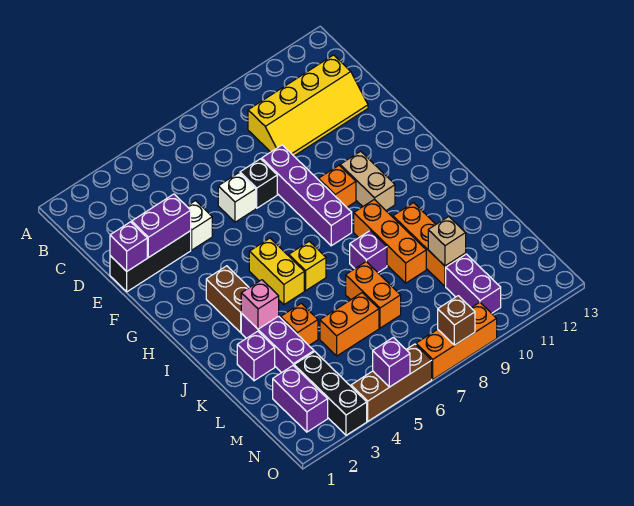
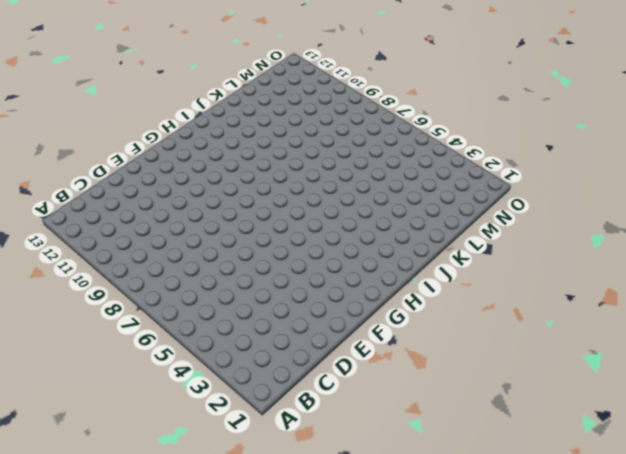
none -> yellow 2x4 slope [248,55,368,156]
none -> black 1x3 brick [110,231,191,292]
none -> white 1x1 brick [187,201,212,250]
none -> white 1x1 brick [218,173,256,222]

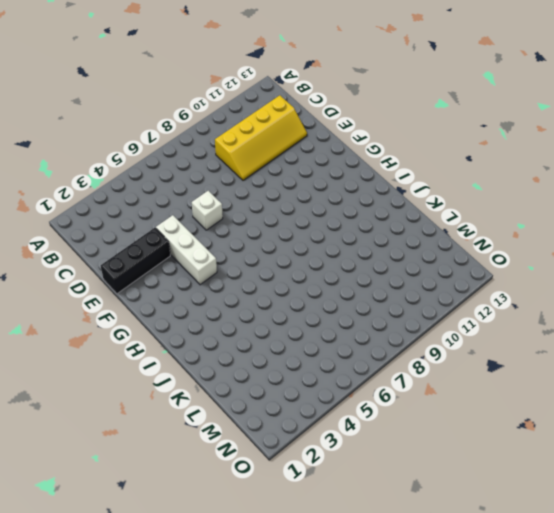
white 1x3 brick [156,215,217,285] -> white 1x1 brick [187,201,212,250]
none -> black 1x1 brick [240,159,277,208]
none -> purple 1x4 brick [262,145,352,246]
none -> orange 1x1 brick [318,165,356,207]
none -> tan 1x2 brick [340,151,395,210]

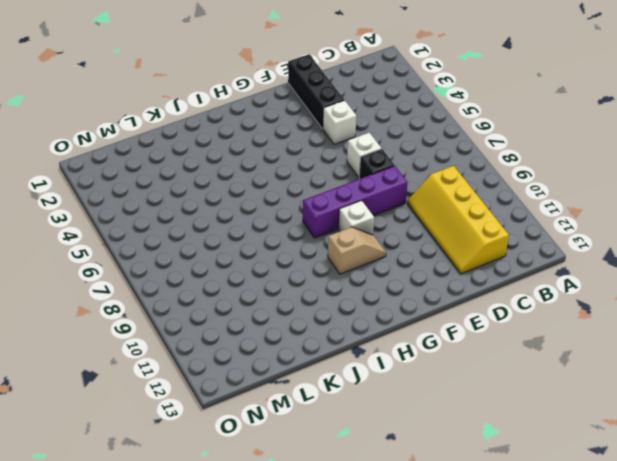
white 1x1 brick [338,200,374,235] -> orange 1x1 brick [318,165,356,207]
tan 1x2 slope [328,227,386,274] -> tan 1x2 brick [340,151,395,210]
none -> brown 1x2 brick [206,266,249,332]
none -> yellow 1x2 brick [249,238,304,305]
none -> yellow 1x1 brick [289,241,326,291]
none -> orange 1x3 brick [354,199,426,283]

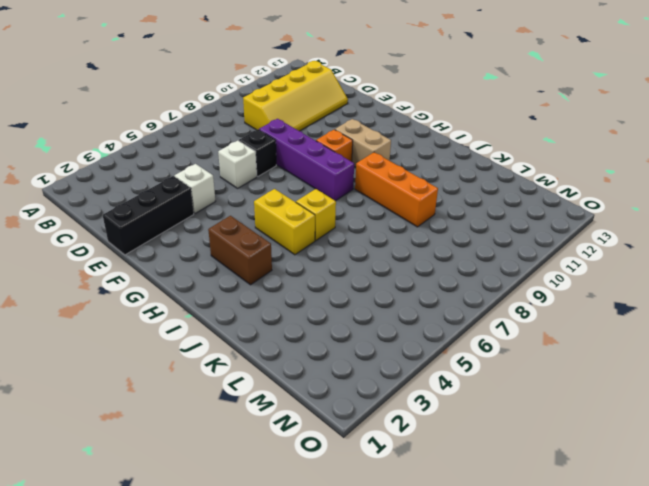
none -> purple 1x3 brick [241,313,314,373]
none -> purple 1x1 brick [350,231,387,272]
none -> orange 1x3 brick [393,203,466,286]
none -> purple 1x1 brick [237,331,275,381]

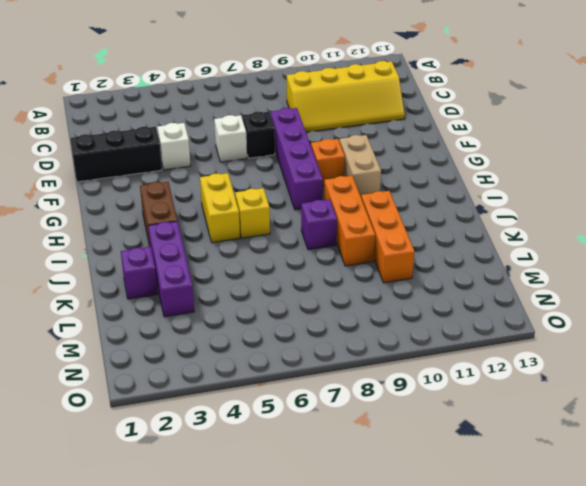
none -> orange 1x1 brick [281,303,318,345]
none -> orange 1x2 brick [346,262,401,328]
none -> orange 1x2 brick [320,293,379,356]
none -> purple 1x2 brick [273,366,328,432]

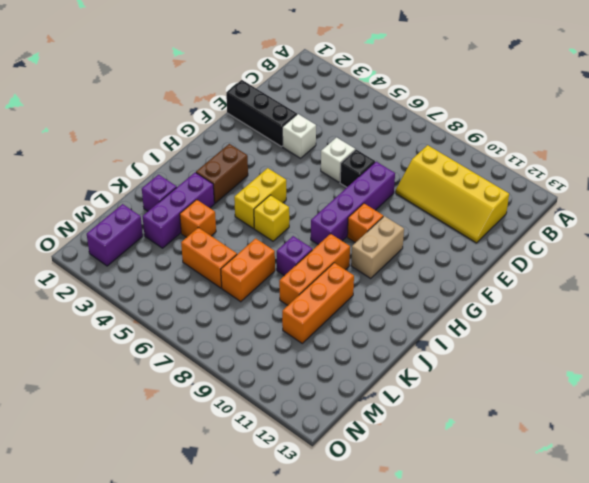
none -> black 1x3 brick [294,352,367,435]
none -> purple 1x2 brick [446,254,501,313]
none -> brown 1x3 brick [351,344,432,421]
none -> orange 1x3 brick [416,302,497,379]

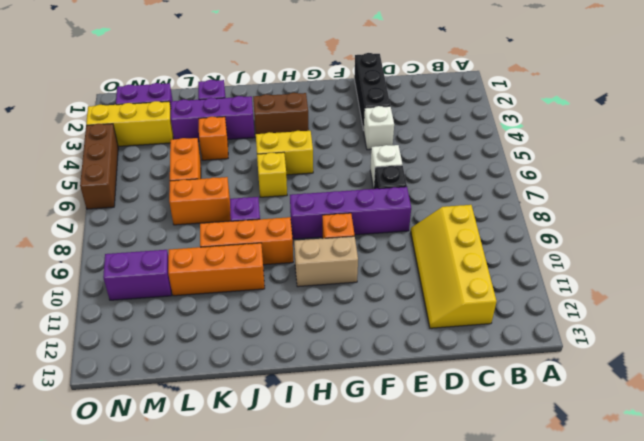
yellow 1x3 brick [86,101,173,146] -> black 1x3 brick [294,352,367,435]
none -> orange 1x3 brick [416,302,497,379]
none -> purple 1x1 brick [110,222,147,271]
none -> purple 1x2 brick [132,194,191,258]
none -> pink 1x1 brick [241,280,279,329]

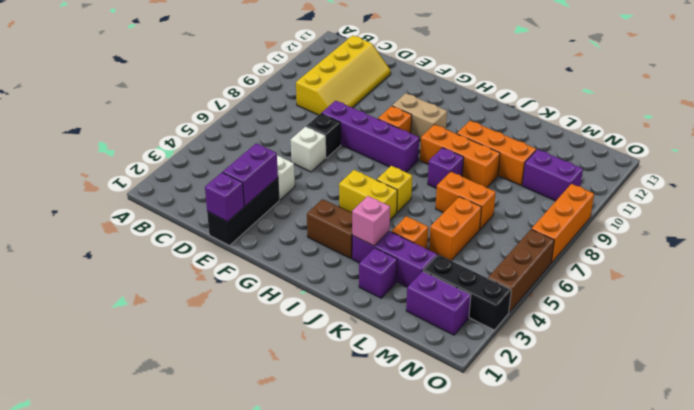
none -> tan 1x1 brick [428,216,466,266]
none -> purple 1x1 brick [373,337,410,387]
none -> brown 1x1 brick [438,296,475,345]

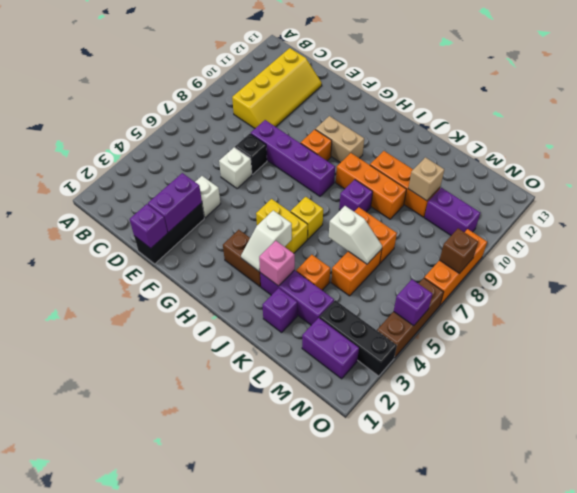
white 1x2 slope [241,210,292,272] -> none
white 1x2 slope [329,206,382,264] -> none

